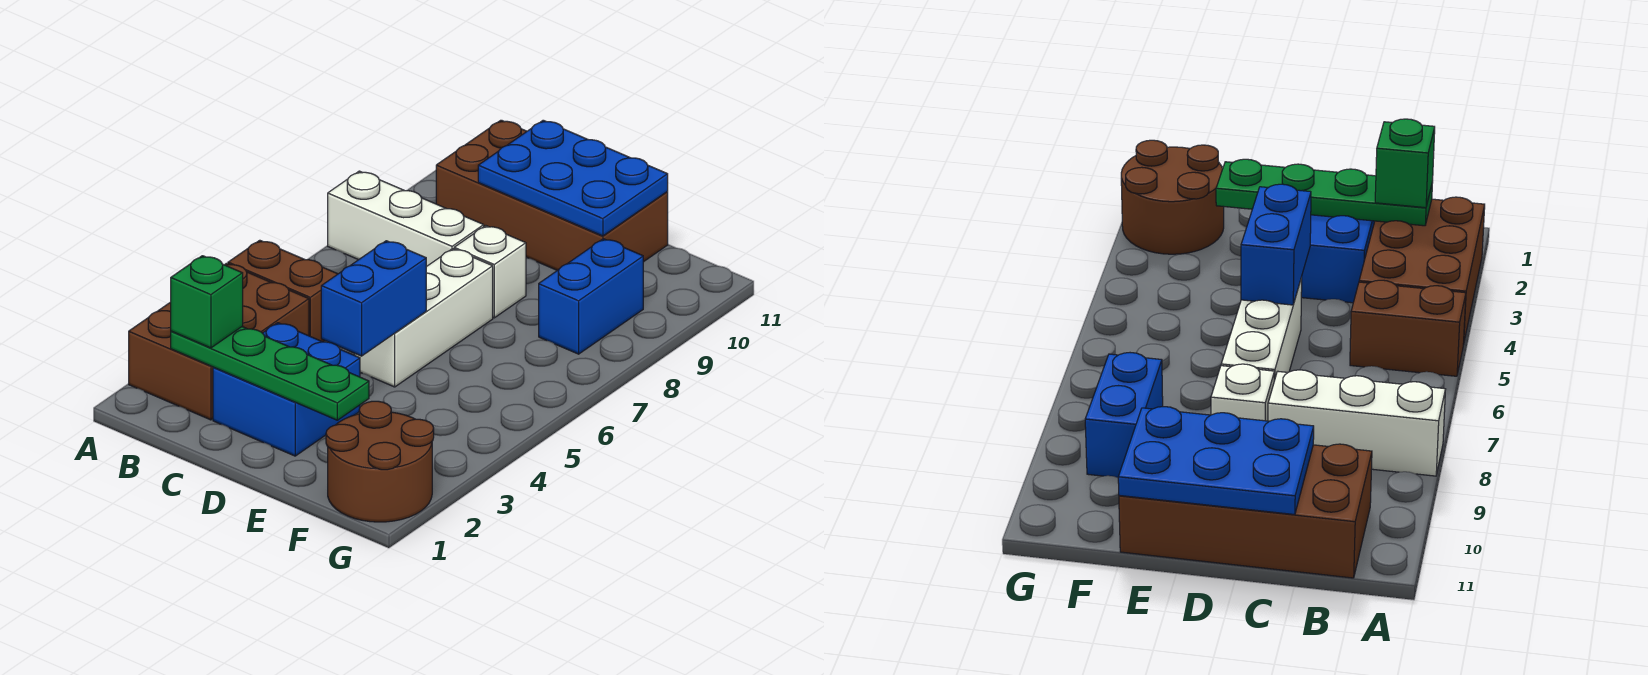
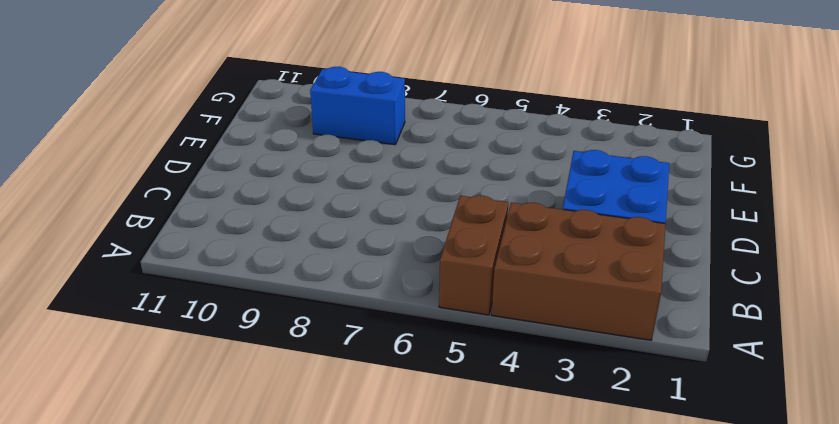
none -> white 1x3 brick [328,171,484,267]
none -> brown 2x4 brick [436,120,668,270]
none -> white 1x3 brick [355,249,493,387]

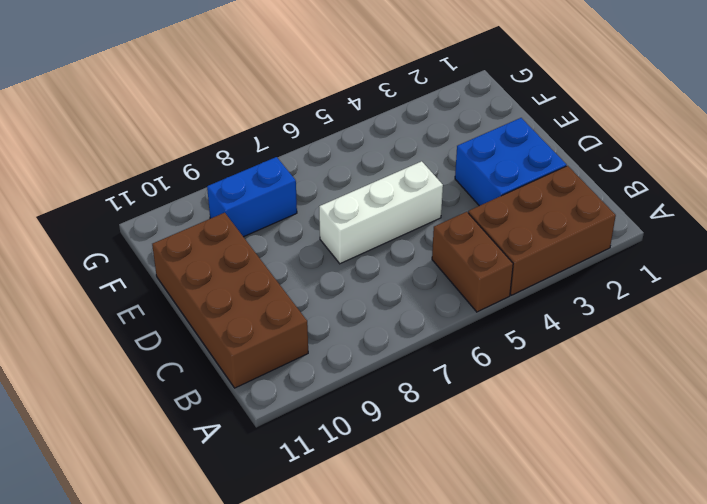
none -> white 1x3 brick [328,171,484,267]
none -> white 1x1 brick [454,226,526,318]
none -> brown 2x2 round brick [326,401,434,522]

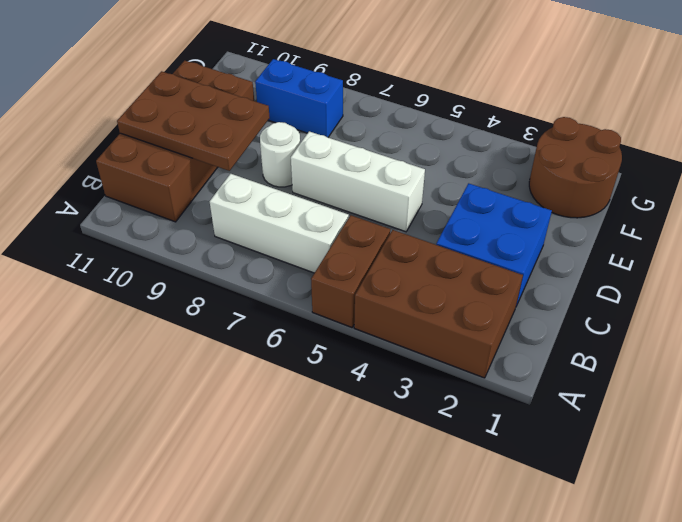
white 1x3 brick [210,173,349,273] -> white 1x3 brick turned to [328,171,484,267]
brown 2x3 plate [117,71,270,171] -> blue 2x3 plate [478,120,668,236]
white 1x1 round brick [260,122,300,187] -> white 1x1 brick [454,226,526,318]
none -> green 1x4 plate [171,327,369,420]
none -> blue 1x2 brick [321,241,426,356]
none -> green 1x1 brick [171,256,243,348]

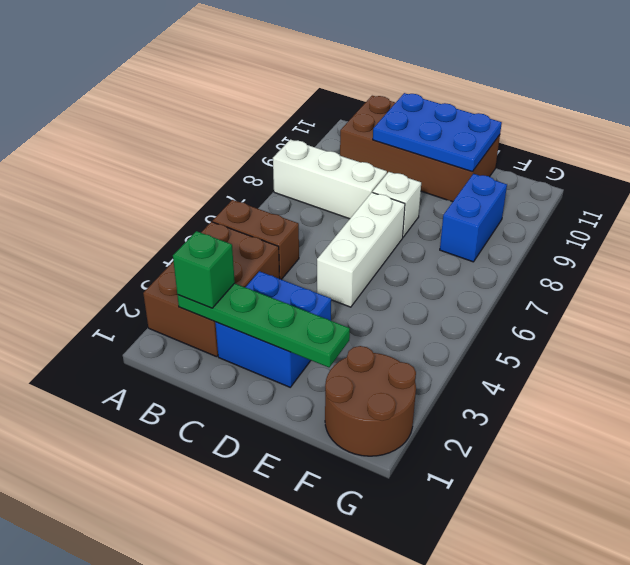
none -> blue 1x2 brick [321,241,426,356]

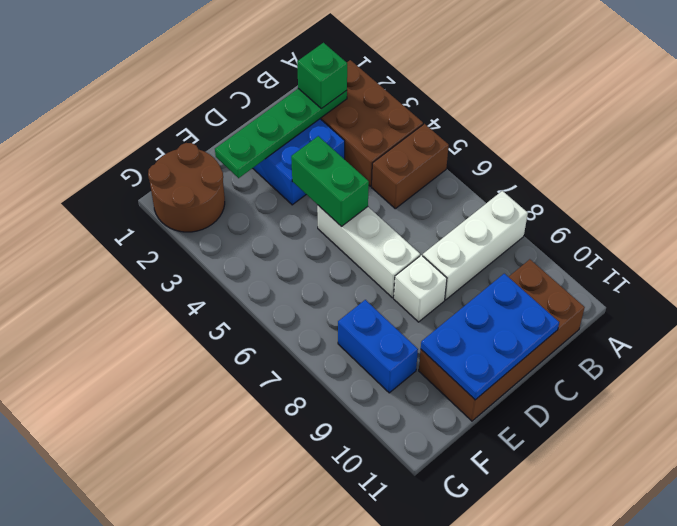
green 1x2 brick [291,136,369,226] -> blue 1x2 brick [321,241,426,356]

